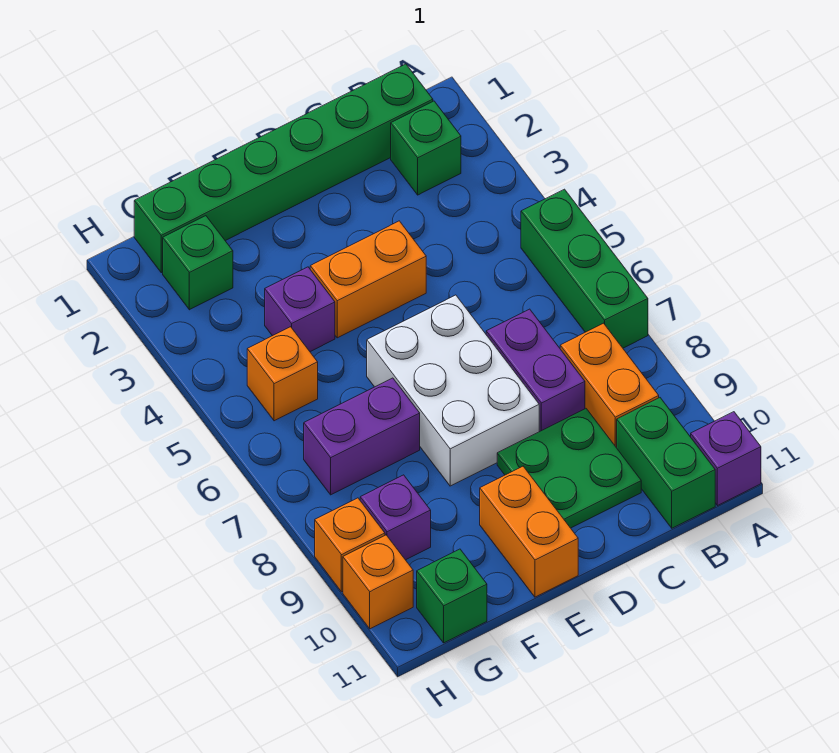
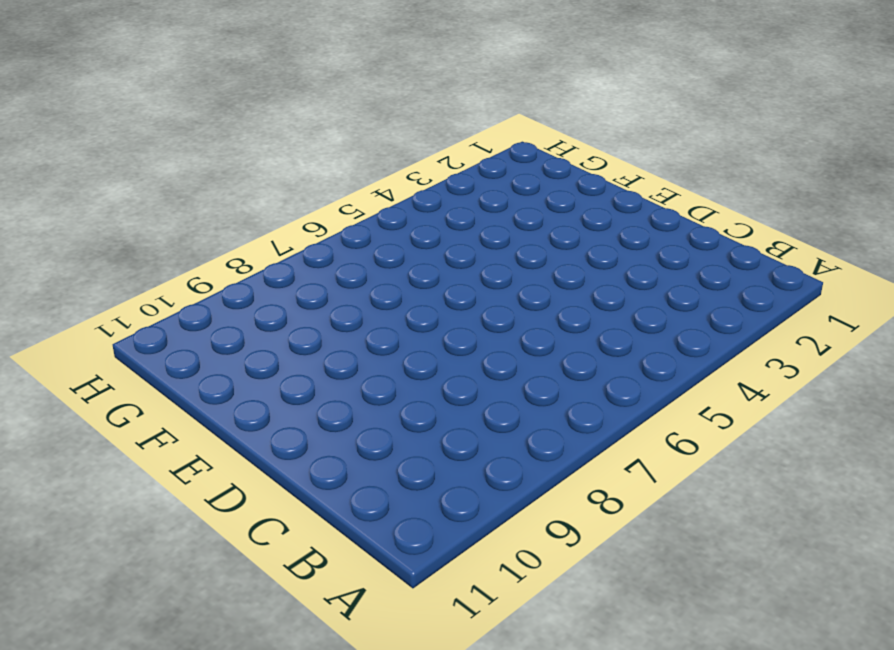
none -> green 1x3 brick [521,189,648,348]
none -> purple 1x1 brick [691,412,761,506]
none -> green 1x6 brick [134,64,433,273]

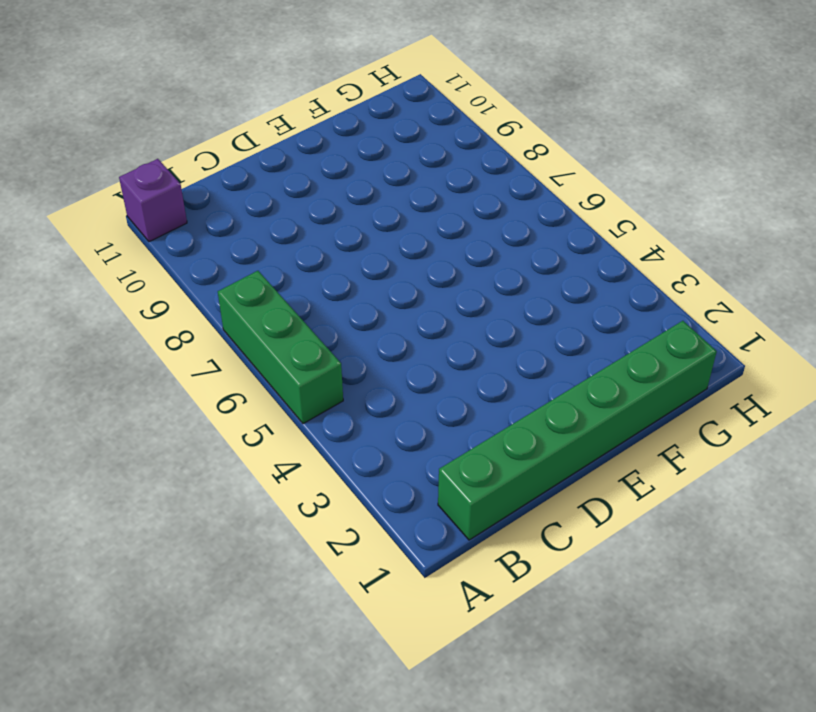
none -> green 1x1 brick [391,101,461,195]
none -> orange 1x2 brick [560,323,659,448]
none -> green 1x2 brick [617,398,715,528]

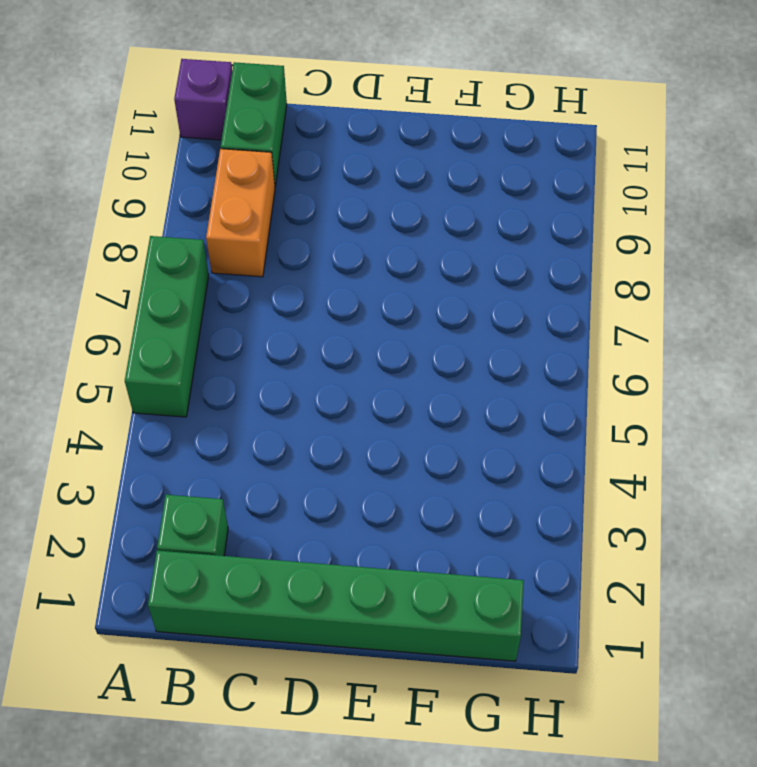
none -> purple 1x2 brick [486,309,585,432]
none -> green 2x2 plate [497,409,641,528]
none -> orange 1x2 brick [310,221,426,338]

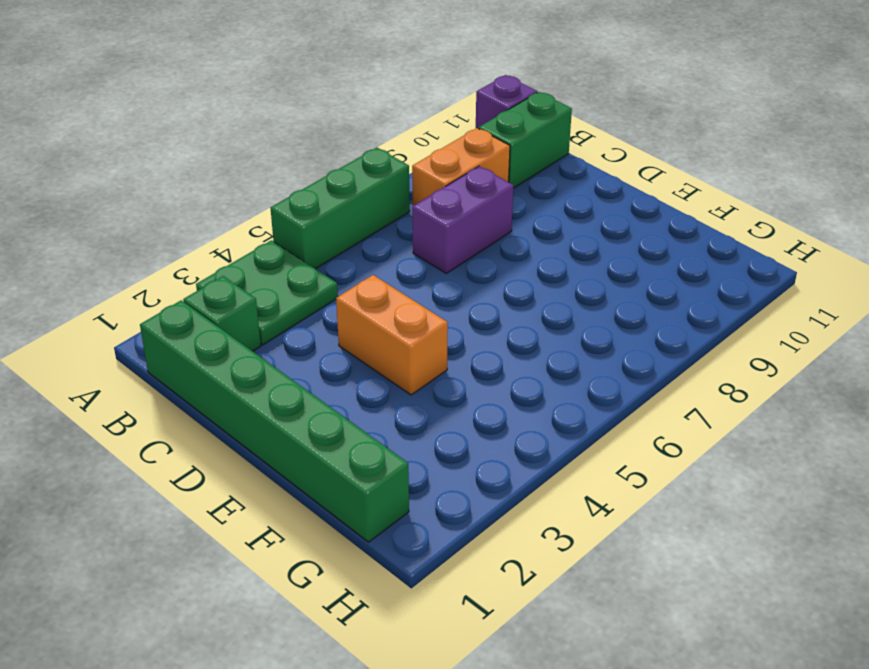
green 2x2 plate [196,240,338,345] -> green 2x2 plate moved to [497,409,641,528]
none -> white 2x3 brick [367,295,539,486]
none -> orange 1x2 brick [480,466,578,597]
none -> purple 1x1 brick [265,267,335,352]

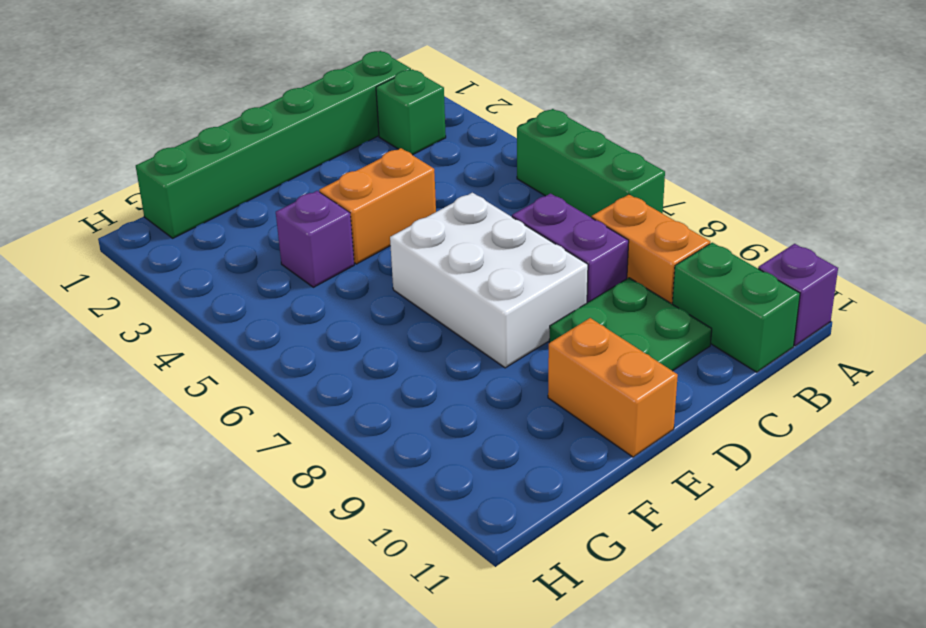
none -> purple 1x2 brick [304,378,420,495]
none -> green 1x1 brick [163,216,233,310]
none -> orange 1x1 brick [247,327,318,421]

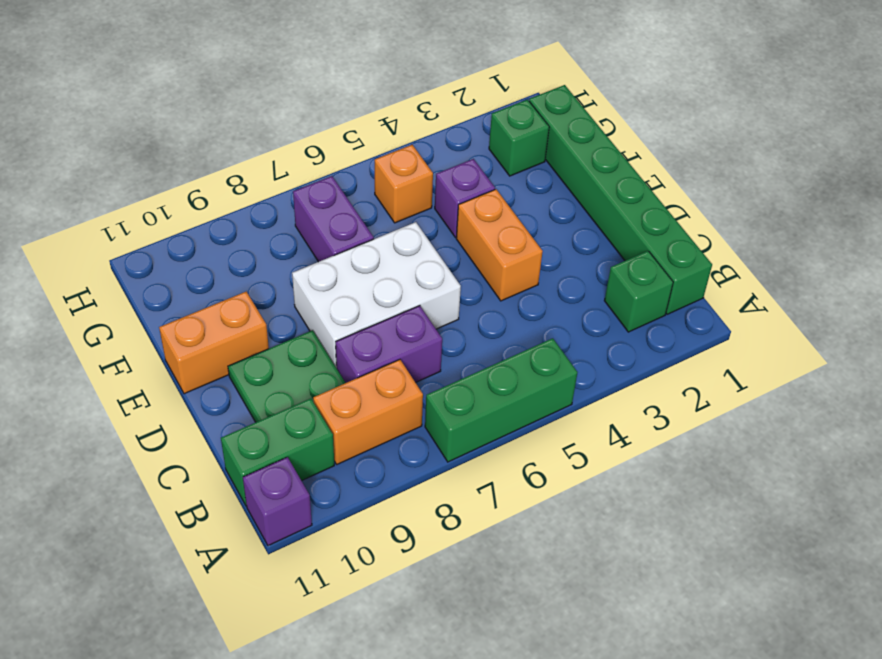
none -> purple 1x1 brick [360,475,431,560]
none -> green 1x1 brick [417,549,487,643]
none -> orange 1x1 brick [315,498,385,592]

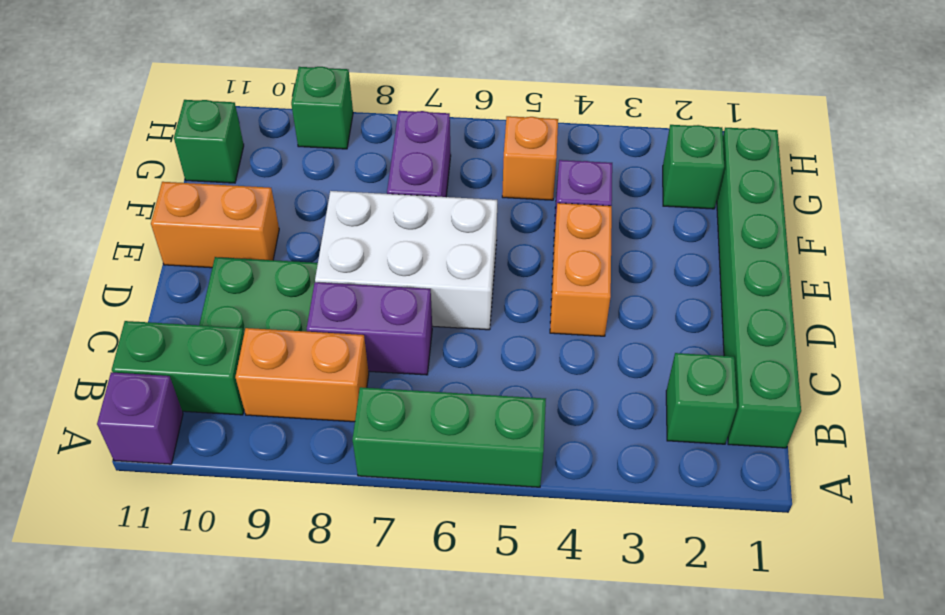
green 1x1 brick [291,67,353,149] -> orange 1x1 brick [315,498,385,592]
none -> purple 1x1 brick [360,475,431,560]
none -> orange 1x1 brick [343,535,413,629]

